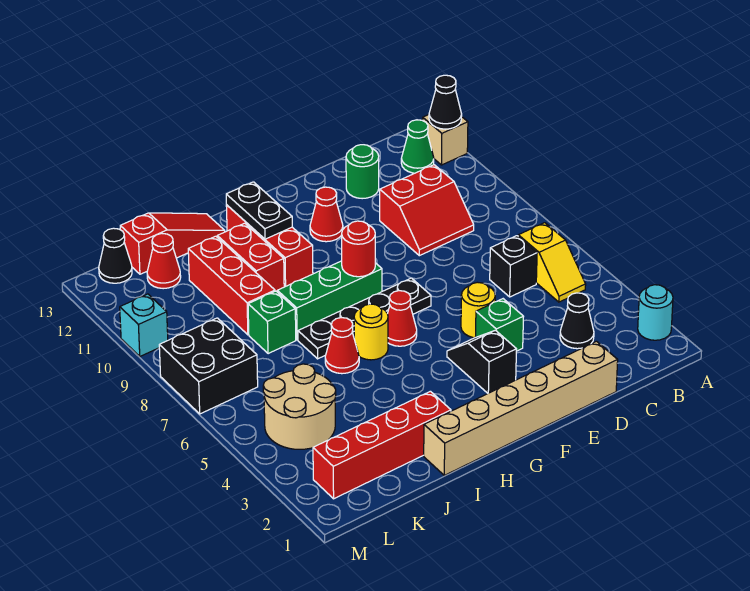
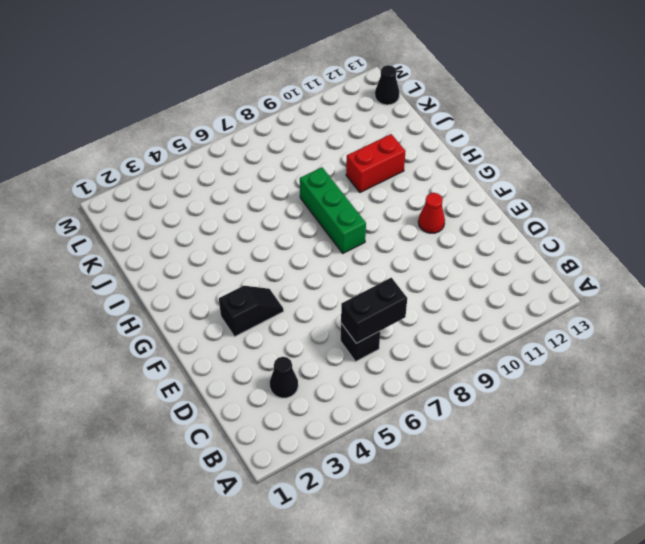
black 1x2 brick [341,278,407,343] -> none
none -> cyan 1x1 round brick [638,285,673,340]
none -> tan 1x1 brick [423,115,468,165]
none -> yellow 1x2 slope [518,223,586,302]
none -> green 1x1 cone [401,120,434,173]

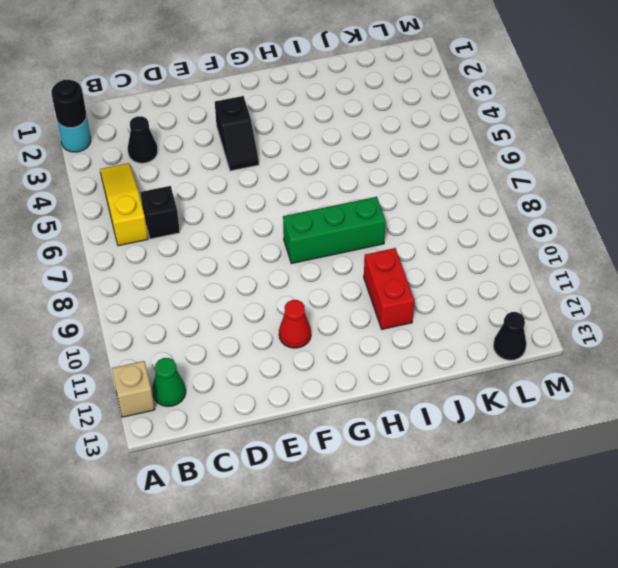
black 1x1 round brick [51,80,86,128] -> none
yellow 1x3 slope [100,163,148,246] -> yellow 1x2 slope [518,223,586,302]
none -> red 2x2 slope [380,165,474,256]
none -> tan 1x6 brick [424,341,618,475]
none -> green 1x1 round brick [346,145,379,199]
none -> green 1x1 brick [476,299,524,351]

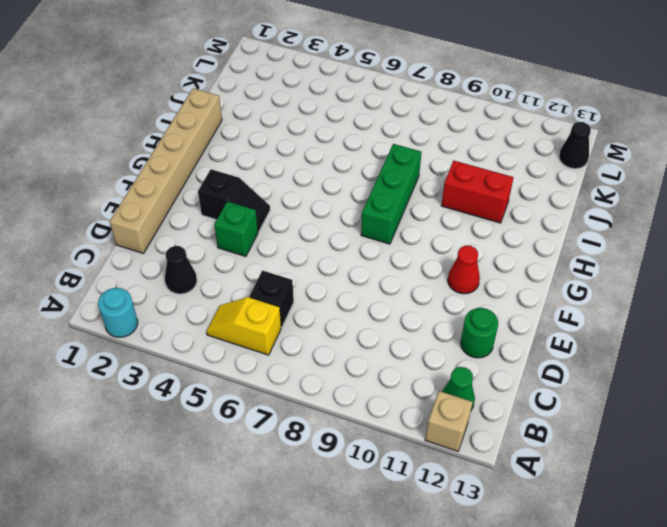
none -> red 2x2 slope [380,165,474,256]
none -> yellow 1x1 round brick [461,282,495,338]
none -> black 1x4 plate [298,278,431,359]
none -> red 1x1 cone [387,291,417,346]

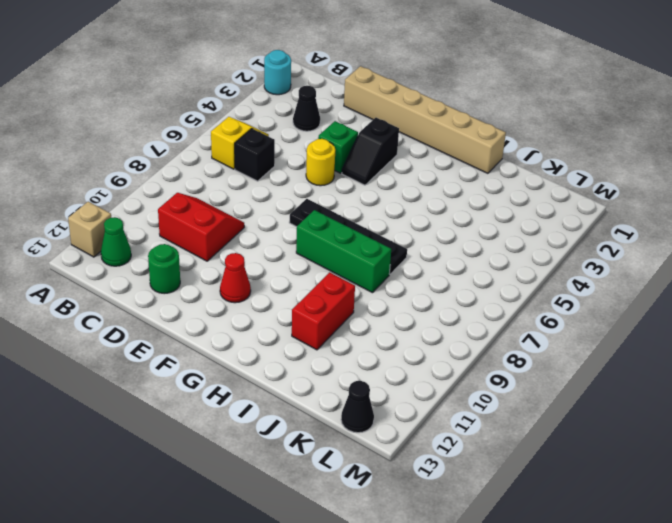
none -> red 1x1 cone [387,291,417,346]
none -> yellow 1x1 round brick [354,304,388,360]
none -> red 1x3 brick [226,205,313,287]
none -> red 1x4 brick [313,391,451,499]

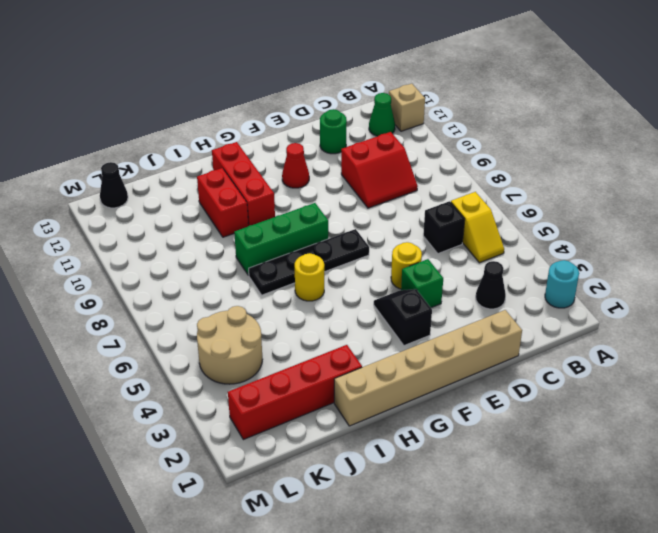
none -> red 1x1 cone [387,291,417,346]
none -> red 1x1 cone [325,318,359,374]
none -> red 1x3 slope [120,213,225,274]
none -> green 1x1 brick [248,291,296,354]

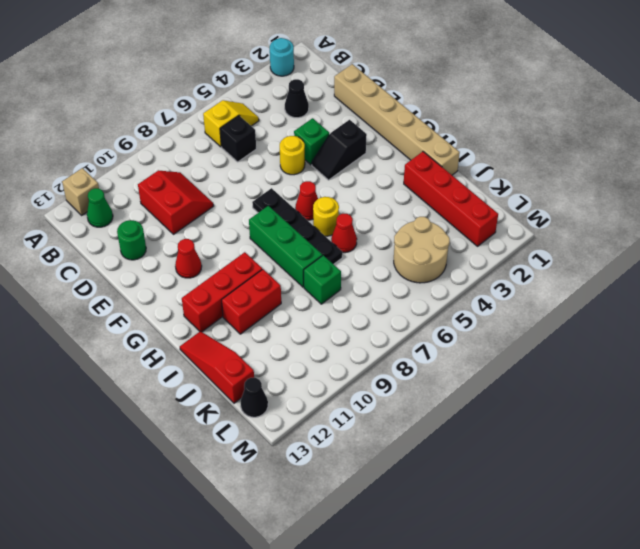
none -> red 1x3 brick [188,236,275,335]
none -> red 1x1 cone [147,234,181,289]
none -> black 2x2 brick [159,318,258,414]
none -> cyan 1x1 brick [120,294,168,356]

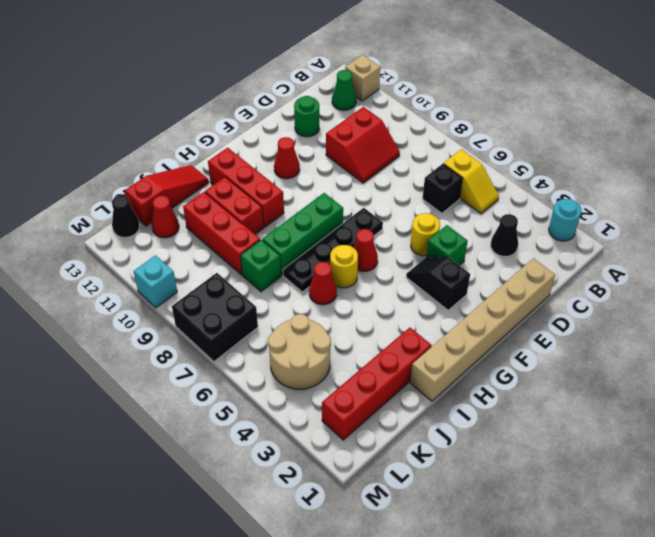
none -> black 1x1 cone [429,75,462,129]
none -> red 1x1 round brick [342,221,375,277]
none -> black 1x2 plate [226,182,292,239]

